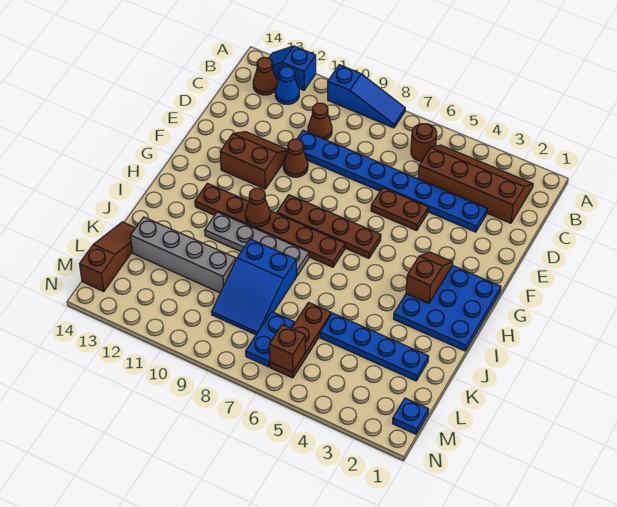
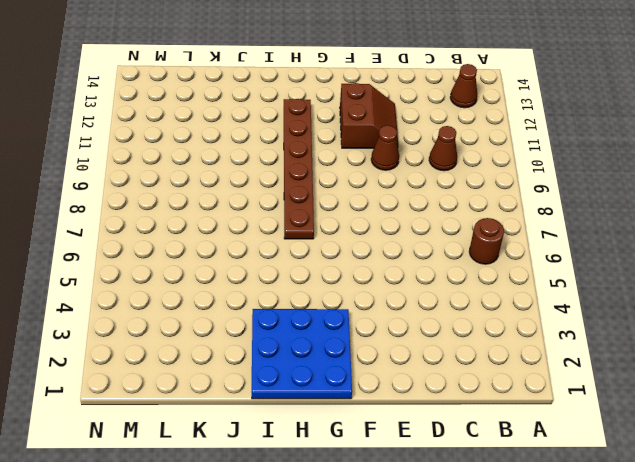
none -> blue 1x3 slope [328,65,405,128]
none -> blue 1x2 slope [269,46,316,90]
none -> brown 2x4 slope [418,145,533,223]

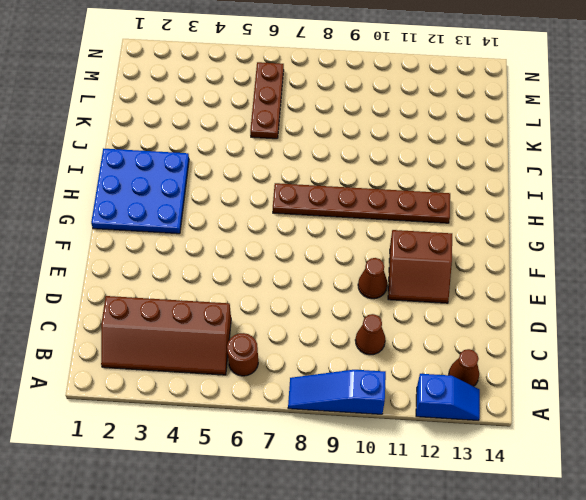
none -> blue 1x1 cone [275,67,299,104]
none -> blue 1x8 plate [297,130,487,232]
none -> brown 1x2 plate [371,188,428,231]

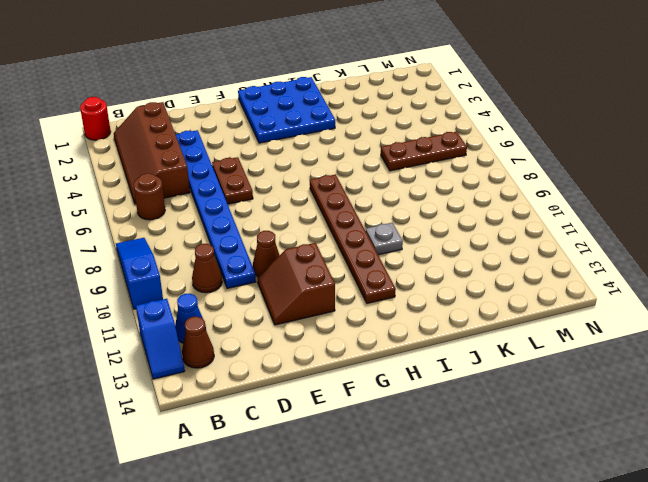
red 1x1 round brick [80,97,111,140] -> none
grey 1x1 plate [366,223,403,255] -> grey 1x4 plate [205,212,309,276]
none -> brown 1x4 plate [277,195,381,258]
none -> blue 2x3 slope [212,239,296,335]
none -> blue 1x4 plate [320,313,429,381]

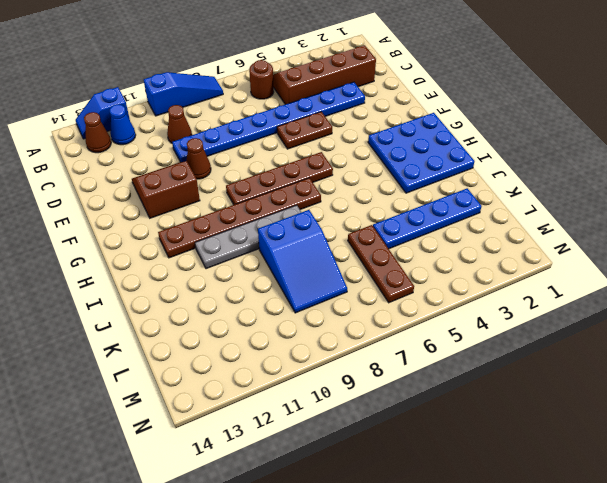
none -> grey 1x4 brick [131,217,236,293]
none -> brown 1x3 slope [80,222,135,292]
none -> blue 1x2 plate [246,312,294,367]

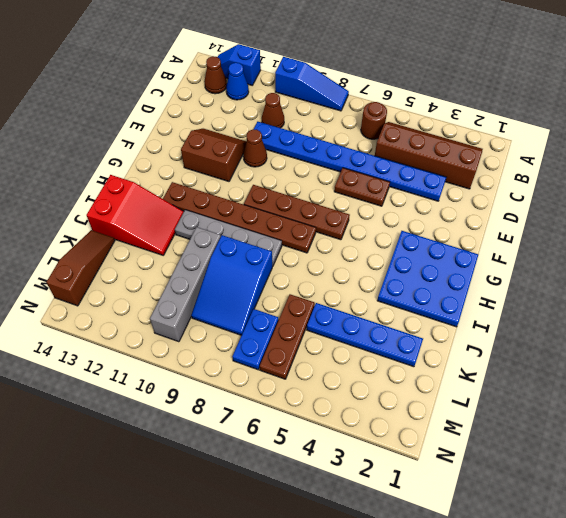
red 2x3 slope [87,175,184,255] -> none
grey 1x4 brick [150,227,221,342] -> grey 1x4 brick turned to [131,217,236,293]
none -> blue 1x1 plate [392,398,429,434]
none -> brown 1x2 slope [406,252,453,303]
none -> brown 1x1 cone [245,188,270,227]

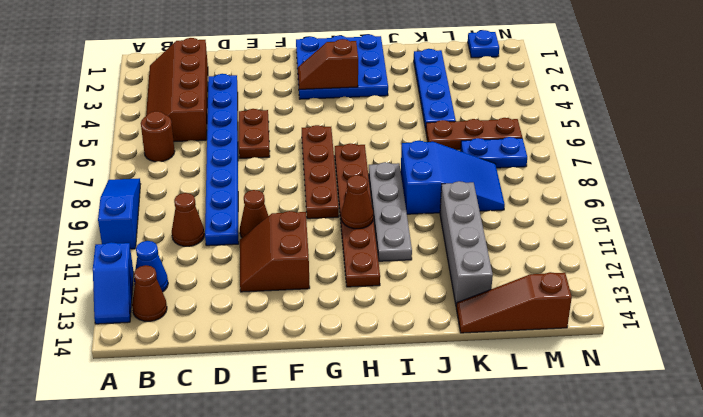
none -> brown 1x1 brick [269,325,305,372]

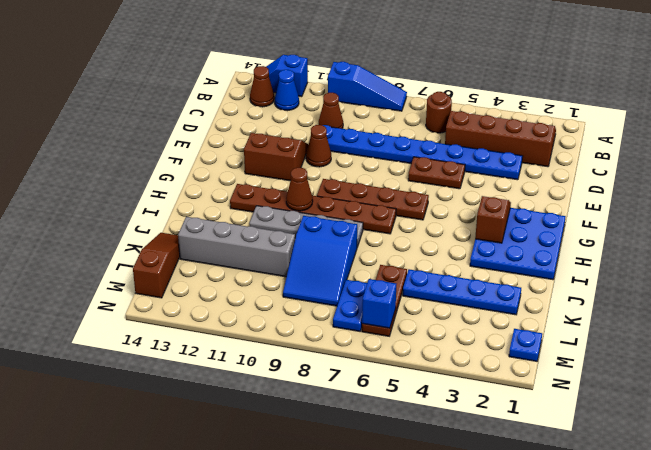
blue 1x1 brick [362,279,396,328] -> brown 1x1 brick [269,325,305,372]

